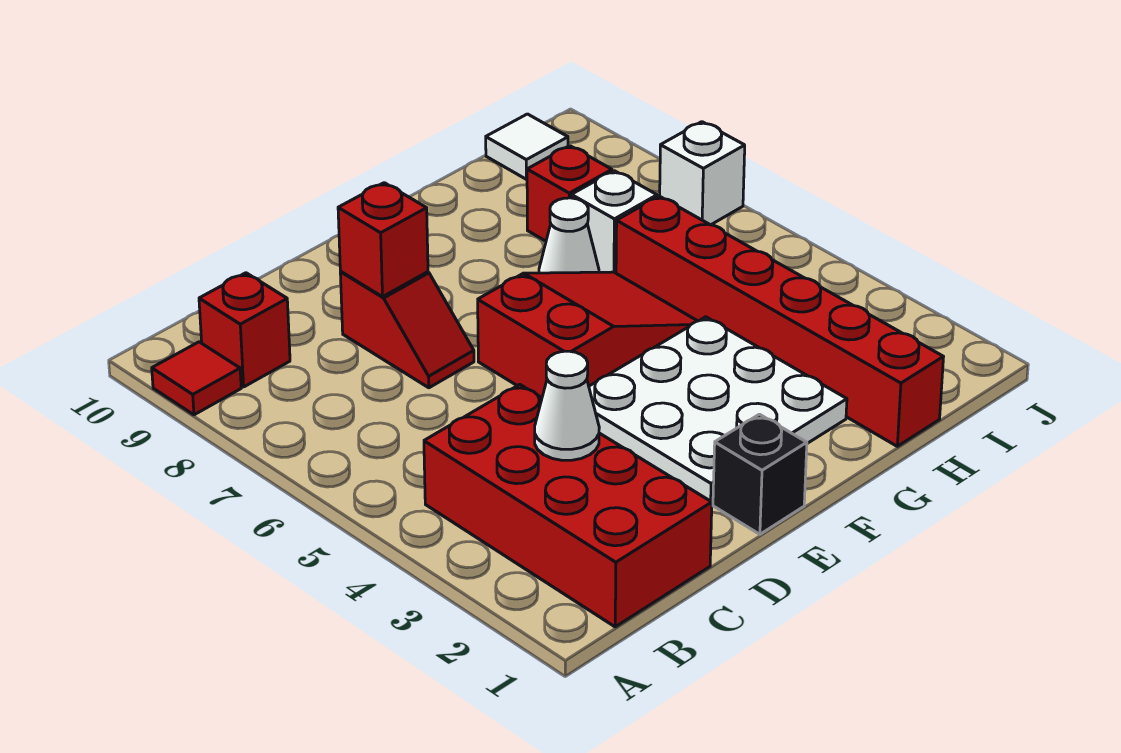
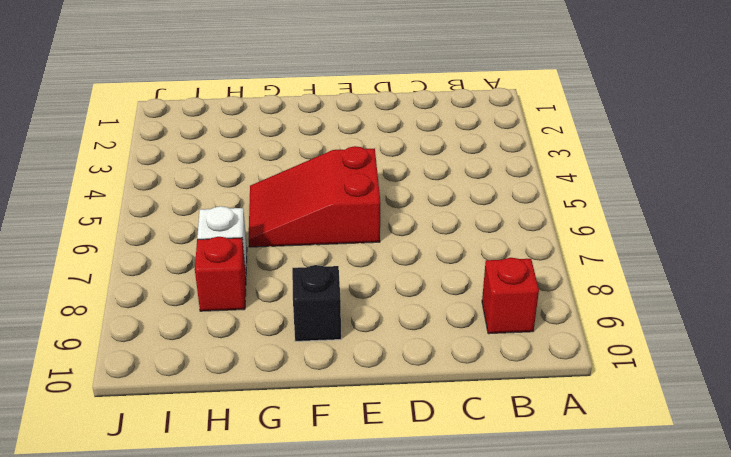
black 1x1 brick [292,265,341,341] -> black 1x1 brick moved to [713,414,807,534]
none -> red 1x1 tile [152,342,241,415]
none -> red 2x4 brick [424,384,712,627]
none -> red 1x2 slope [340,272,474,388]

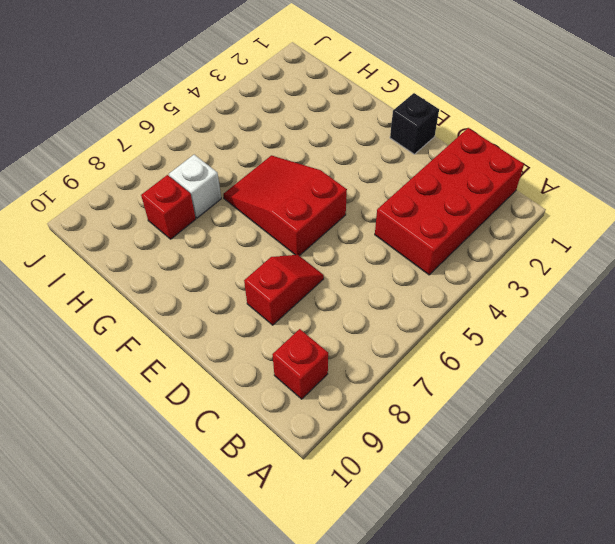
none -> red 1x1 tile [152,342,241,415]
none -> white 3x3 plate [589,317,847,503]
none -> white 1x1 cone [539,198,599,273]

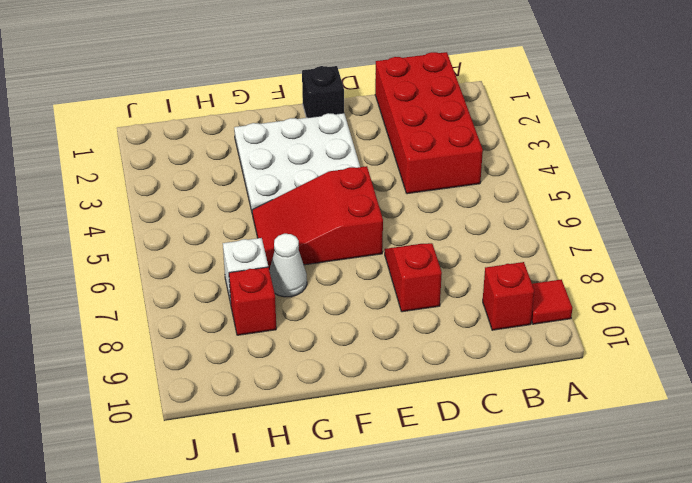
none -> red 1x6 brick [616,196,943,446]
none -> white 1x1 tile [486,114,568,179]
none -> white 1x1 brick [660,122,745,225]

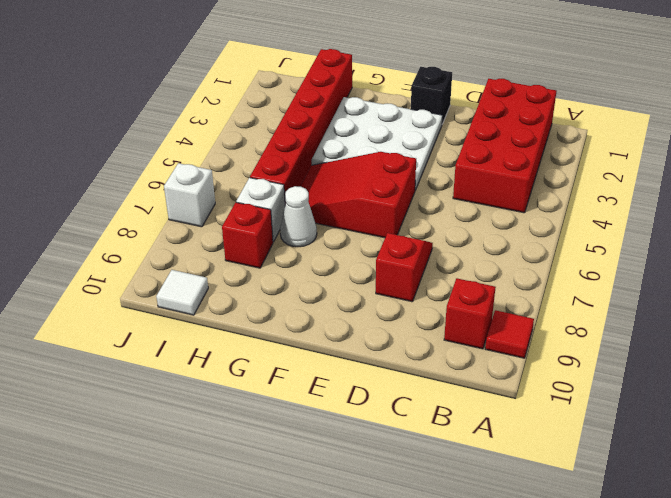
none -> white 1x1 cone [535,351,599,460]
none -> red 1x1 brick [338,183,428,297]

